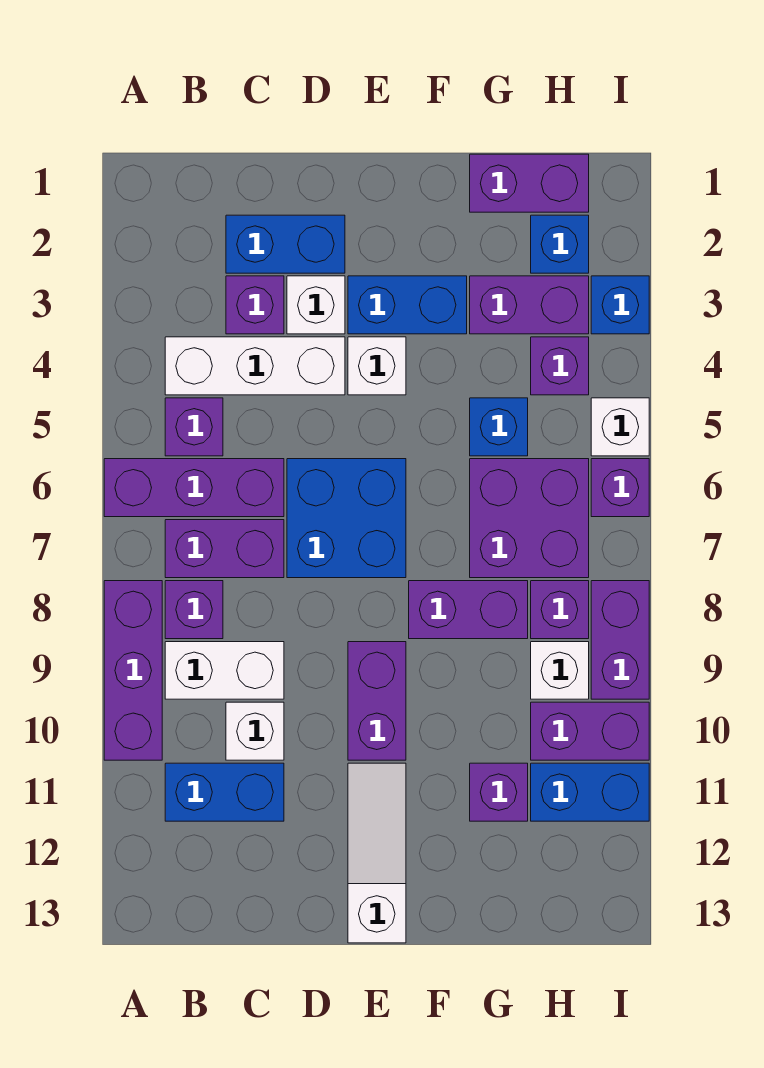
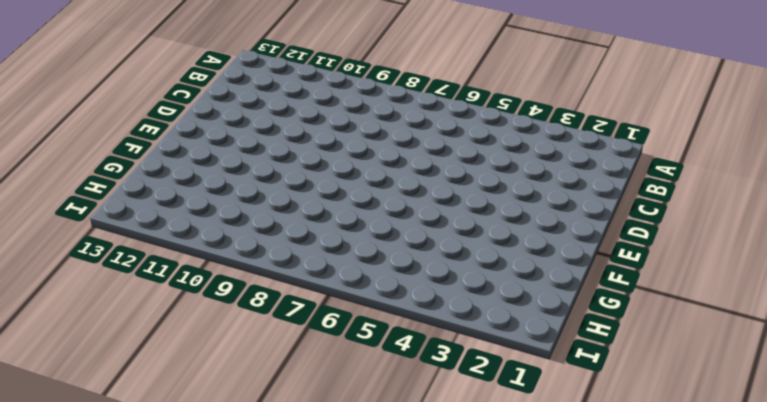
none -> purple 1x3 brick [104,459,284,517]
none -> purple 1x3 brick [104,581,162,760]
none -> white 1x3 brick [165,337,345,395]
none -> purple 1x1 brick [165,398,223,456]

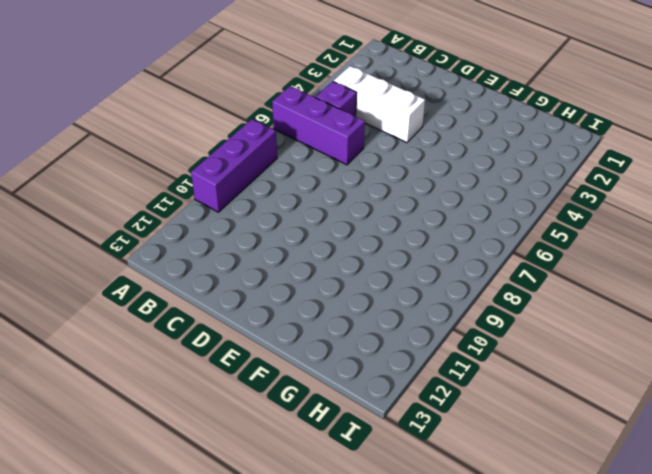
none -> purple 1x2 brick [165,520,284,578]
none -> purple 1x1 brick [165,581,223,639]
none -> white 1x2 brick [165,642,284,699]
none -> blue 1x2 brick [165,763,284,821]

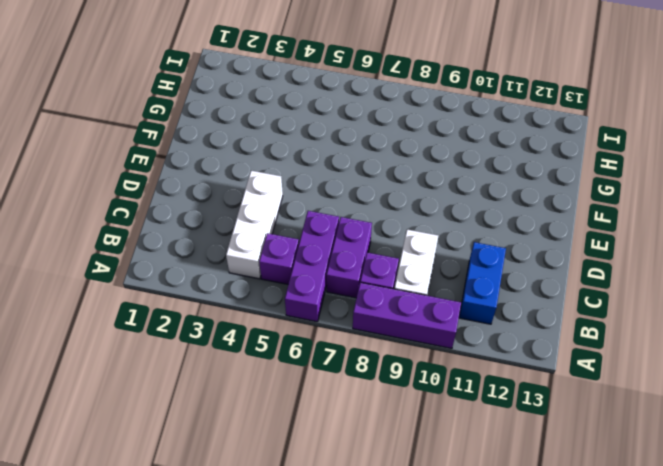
none -> blue 1x2 brick [226,215,345,273]
none -> purple 1x1 brick [226,276,284,334]
none -> white 1x1 brick [226,702,284,760]
none -> white 1x1 brick [287,276,345,334]

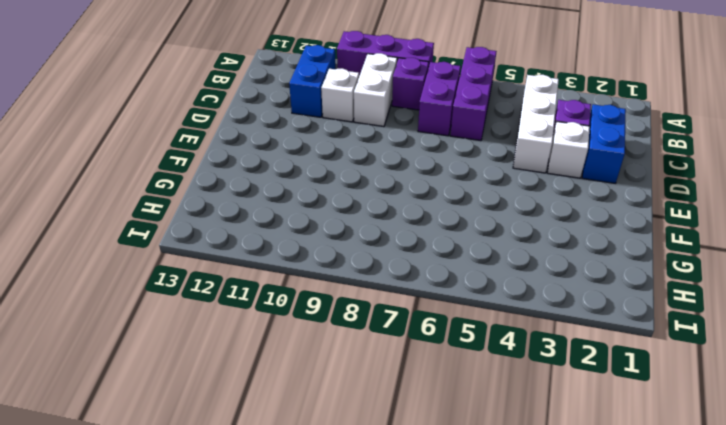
none -> purple 1x1 brick [165,398,223,456]
none -> blue 2x2 brick [287,459,406,578]
none -> blue 1x2 brick [348,276,467,334]
none -> white 1x1 brick [348,337,406,395]

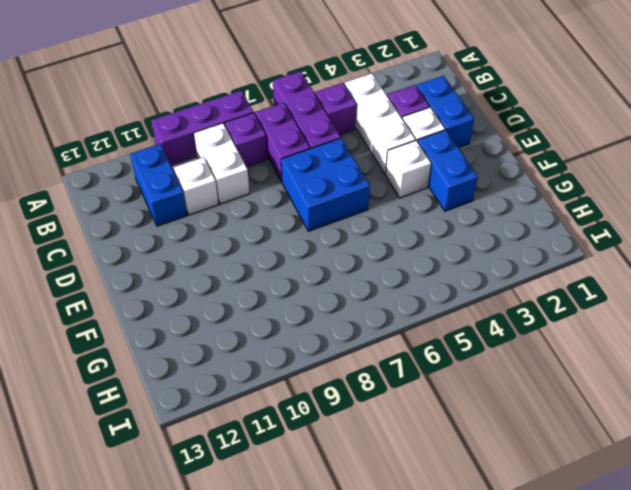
none -> purple 1x2 brick [348,642,406,760]
none -> white 1x3 slope [348,763,406,943]
none -> purple 1x2 brick [409,581,528,639]
none -> purple 1x2 brick [470,154,589,212]

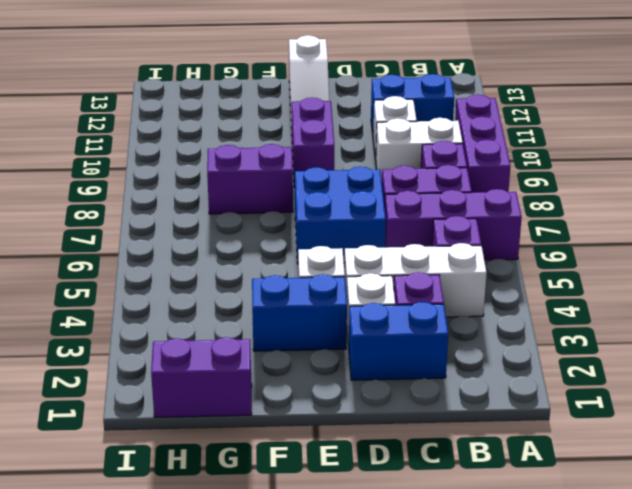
none -> purple 1x2 brick [470,276,589,334]
none -> blue 1x1 brick [470,398,528,456]
none -> purple 2x2 brick [470,459,589,578]
none -> purple 1x1 brick [470,763,528,821]

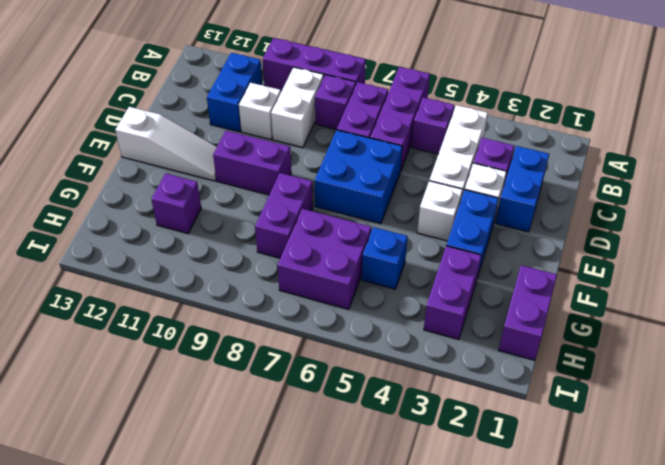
none -> blue 1x1 brick [531,215,589,273]
none -> purple 1x1 brick [531,337,589,395]
none -> purple 1x1 brick [531,581,589,639]
none -> white 1x1 brick [531,642,589,699]

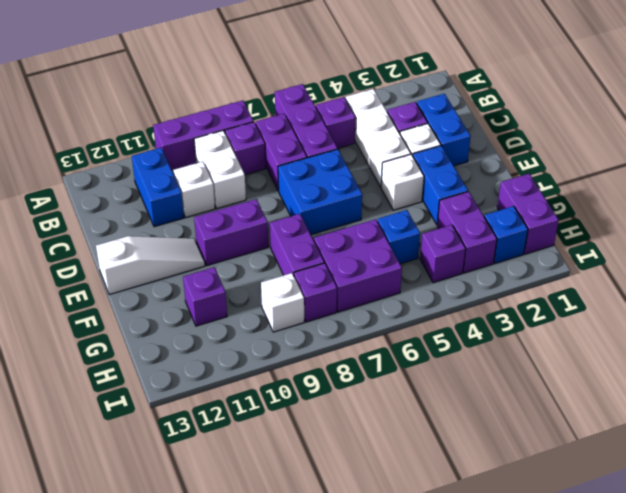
none -> purple 1x2 brick [531,702,649,760]
none -> blue 1x2 brick [531,763,649,821]
none -> blue 1x1 brick [591,276,649,334]
none -> white 1x1 brick [591,398,649,456]

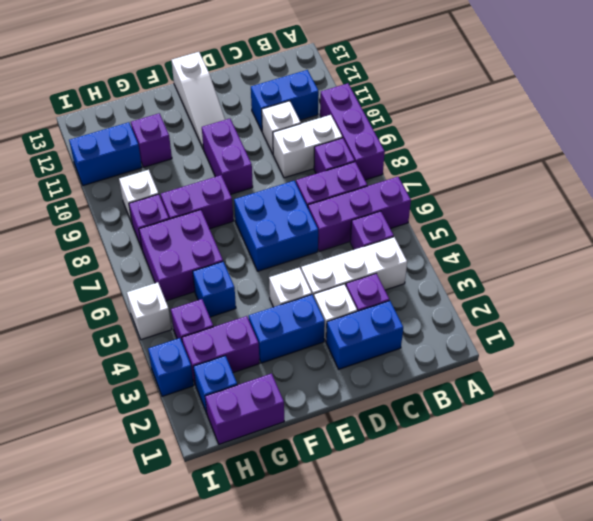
none -> purple 1x2 brick [531,702,649,760]
none -> purple 1x1 brick [591,459,649,517]
none -> purple 1x2 brick [591,581,649,699]

